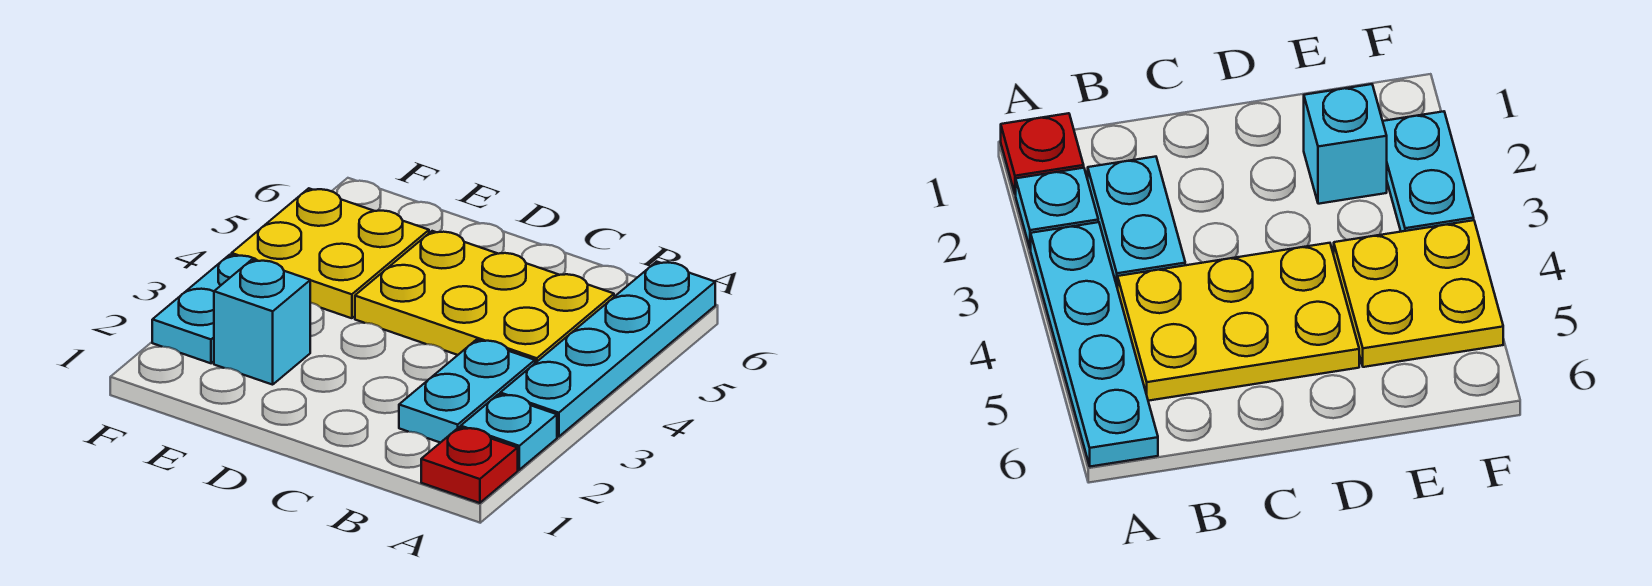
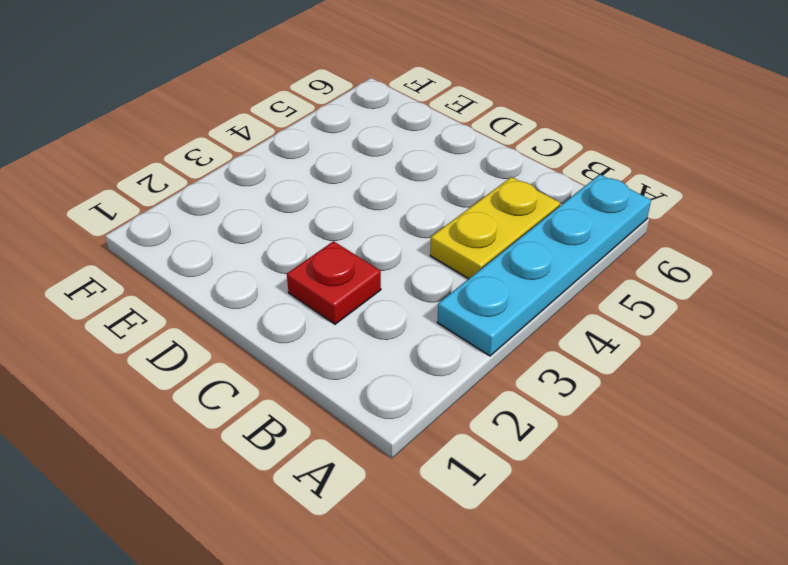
yellow 1x2 plate [430,177,560,279] -> yellow 2x3 plate [355,231,614,363]
red 1x1 plate [287,241,381,324] -> red 1x1 plate moved to [421,428,518,503]
none -> cyan 1x1 plate [461,394,557,470]
none -> cyan 1x2 plate [399,340,535,443]

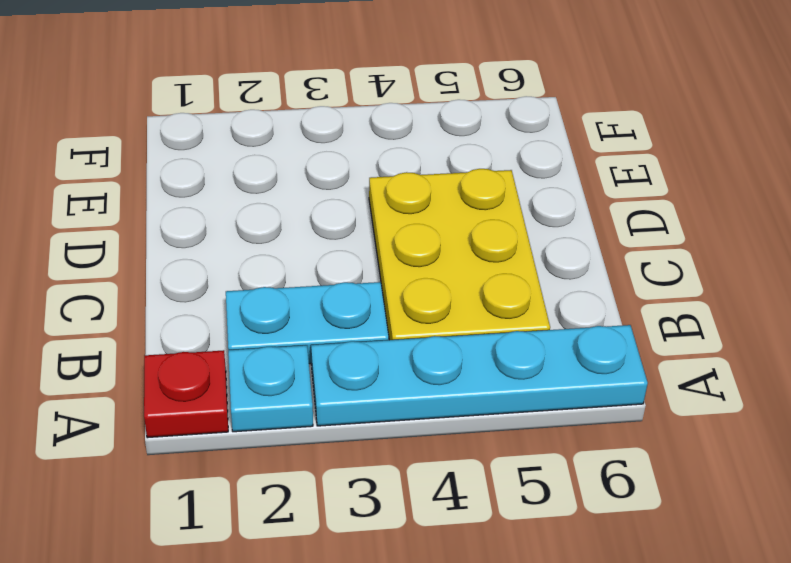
none -> cyan 1x1 brick [214,260,310,385]
none -> yellow 2x2 plate [232,188,429,318]

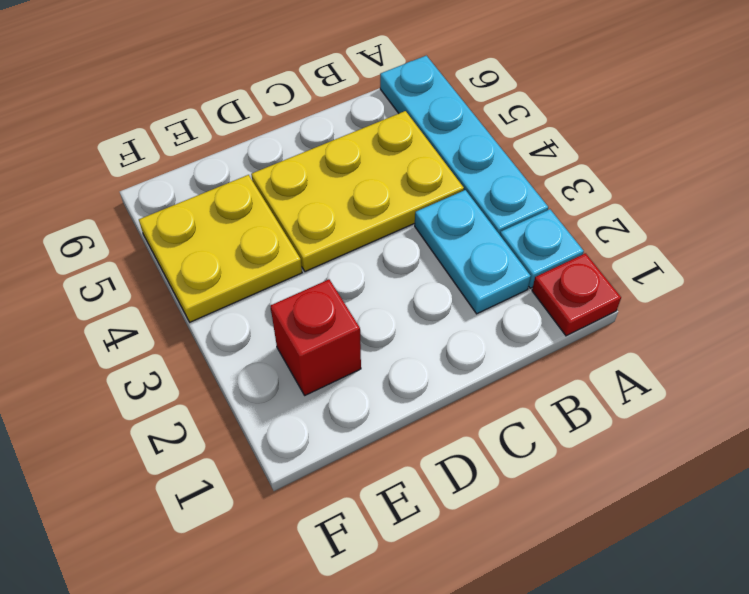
red 1x1 brick [270,280,361,395] -> cyan 1x1 brick [214,260,310,385]
none -> cyan 1x2 plate [152,255,258,363]

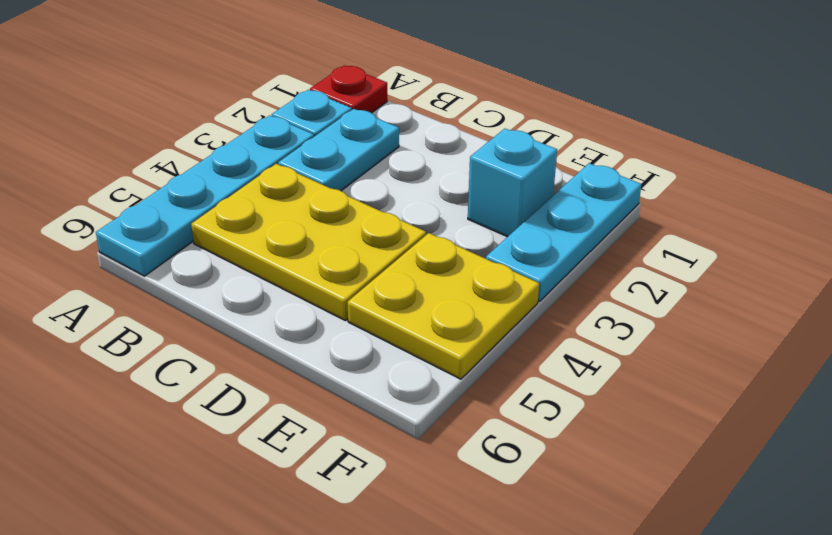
cyan 1x3 plate [486,163,641,301] -> cyan 1x2 plate [152,255,258,363]

